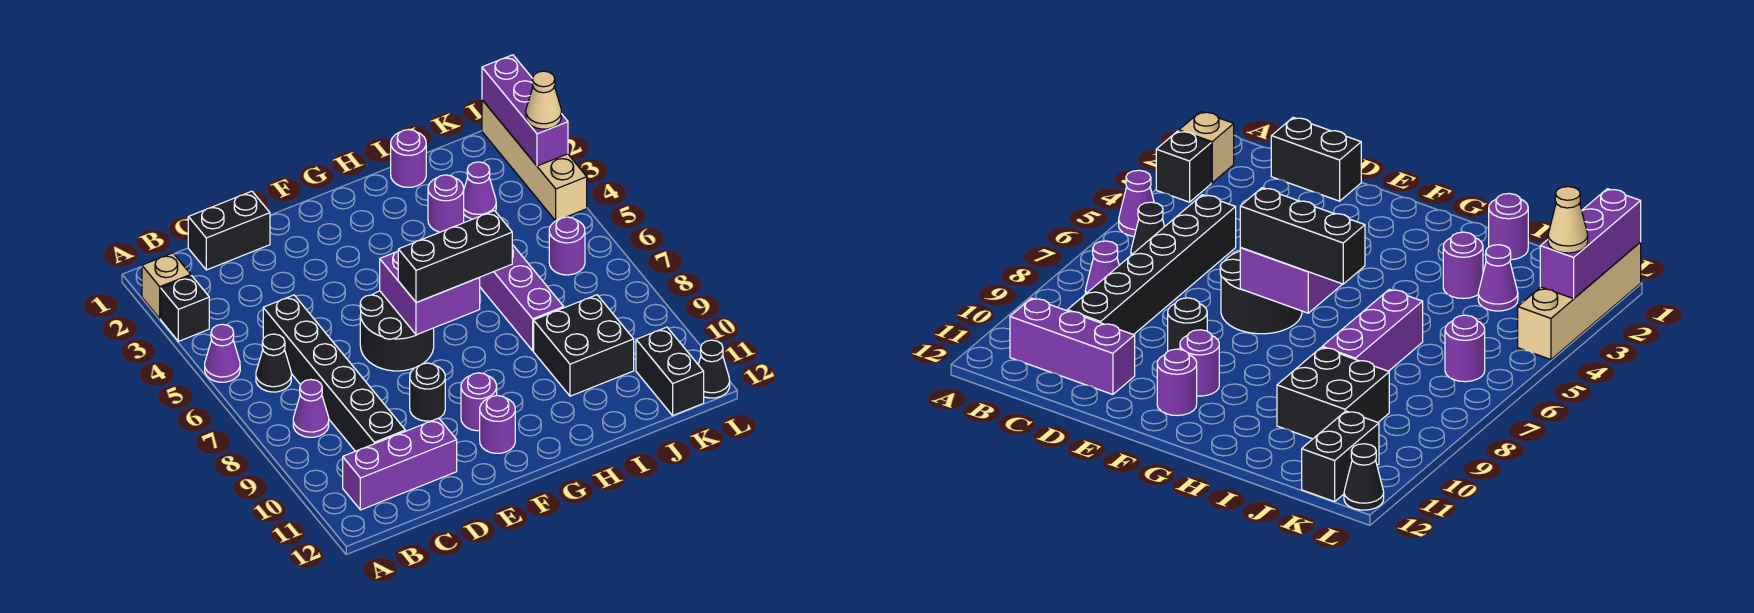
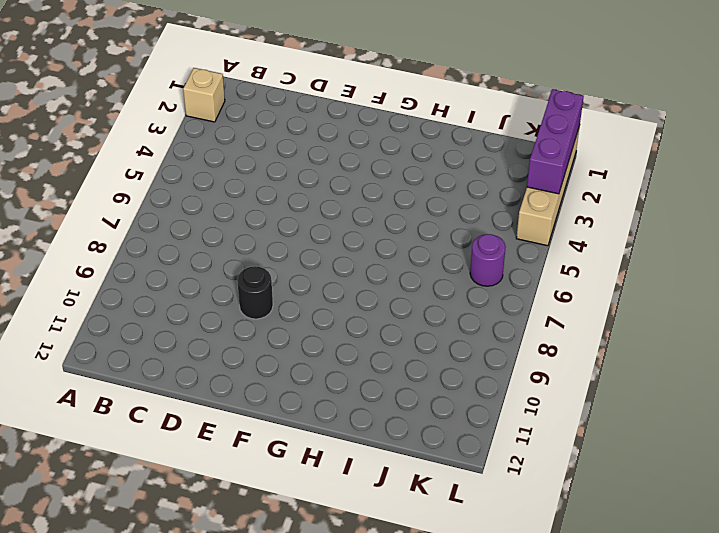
none -> black 1x1 brick [161,276,209,341]
none -> purple 1x1 cone [205,324,240,382]
none -> black 1x1 cone [256,334,291,392]

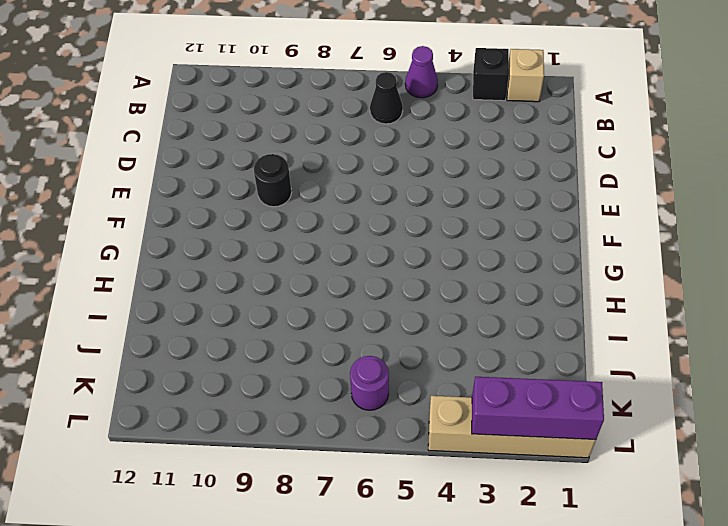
none -> purple 1x1 cone [293,380,329,437]
none -> purple 1x3 brick [343,418,457,510]
none -> black 1x2 brick [188,191,270,270]

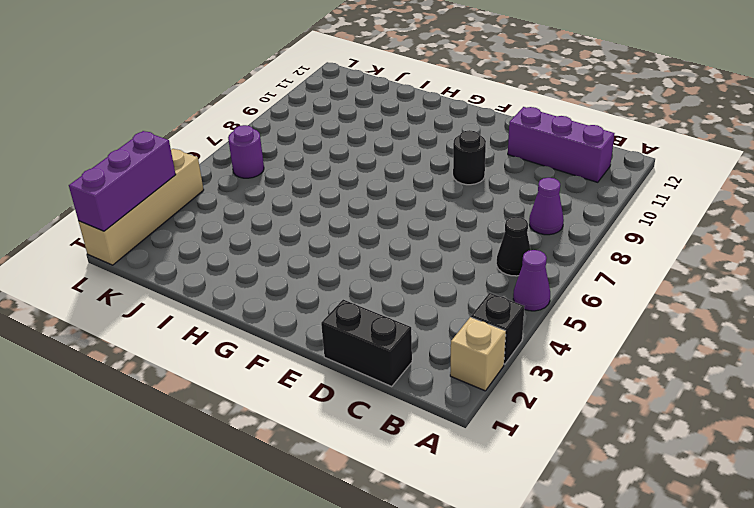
none -> black 1x6 brick [263,295,405,451]
none -> black 2x2 round brick [360,291,434,371]
none -> purple 1x1 round brick [461,373,497,431]

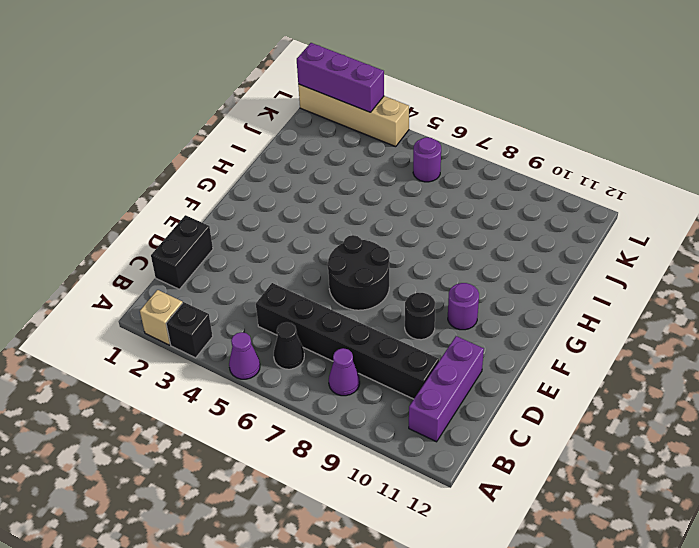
none -> purple 1x1 round brick [480,396,515,453]
none -> purple 1x1 round brick [391,130,426,187]
none -> purple 1x1 round brick [428,175,464,232]

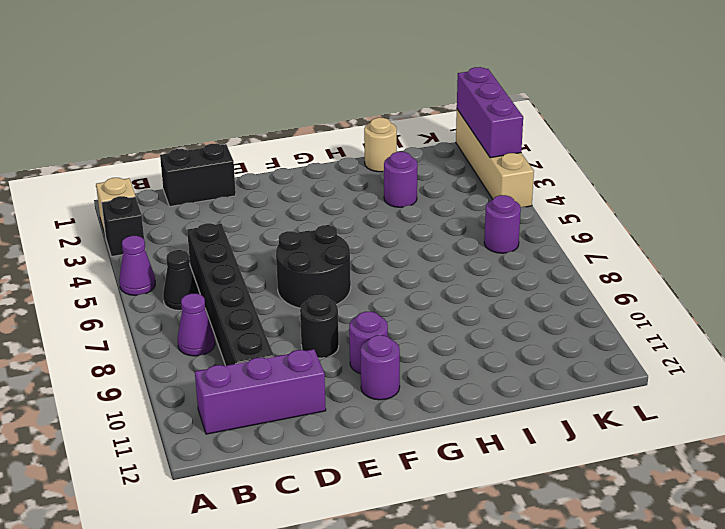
tan 1x1 round brick [364,118,397,172] -> purple 1x1 round brick [391,130,426,187]
none -> purple 1x3 brick [480,244,564,351]
none -> black 2x2 brick [534,295,634,396]
none -> purple 1x1 cone [464,162,496,219]

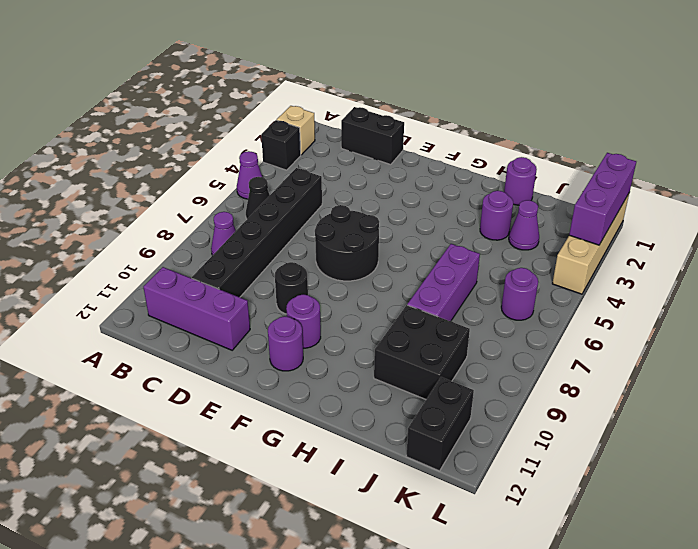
none -> black 1x1 cone [698,340,730,398]
none -> purple 2x2 brick [380,251,480,335]
none -> black 1x3 brick [398,211,512,303]

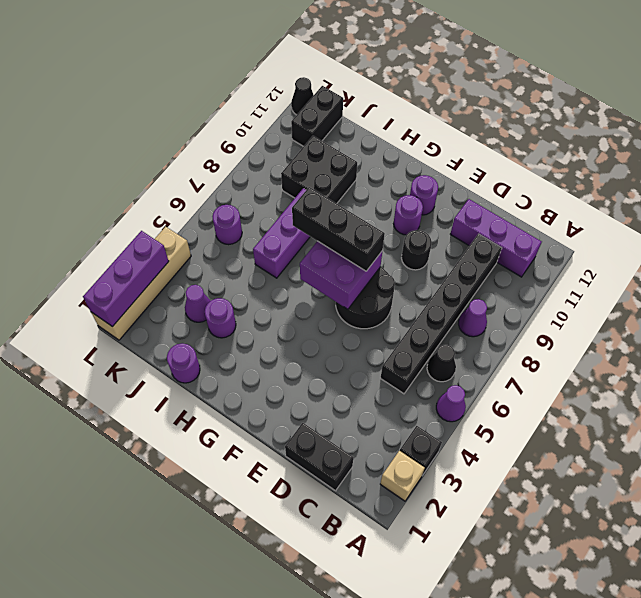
none -> tan 1x1 cone [526,71,561,129]

